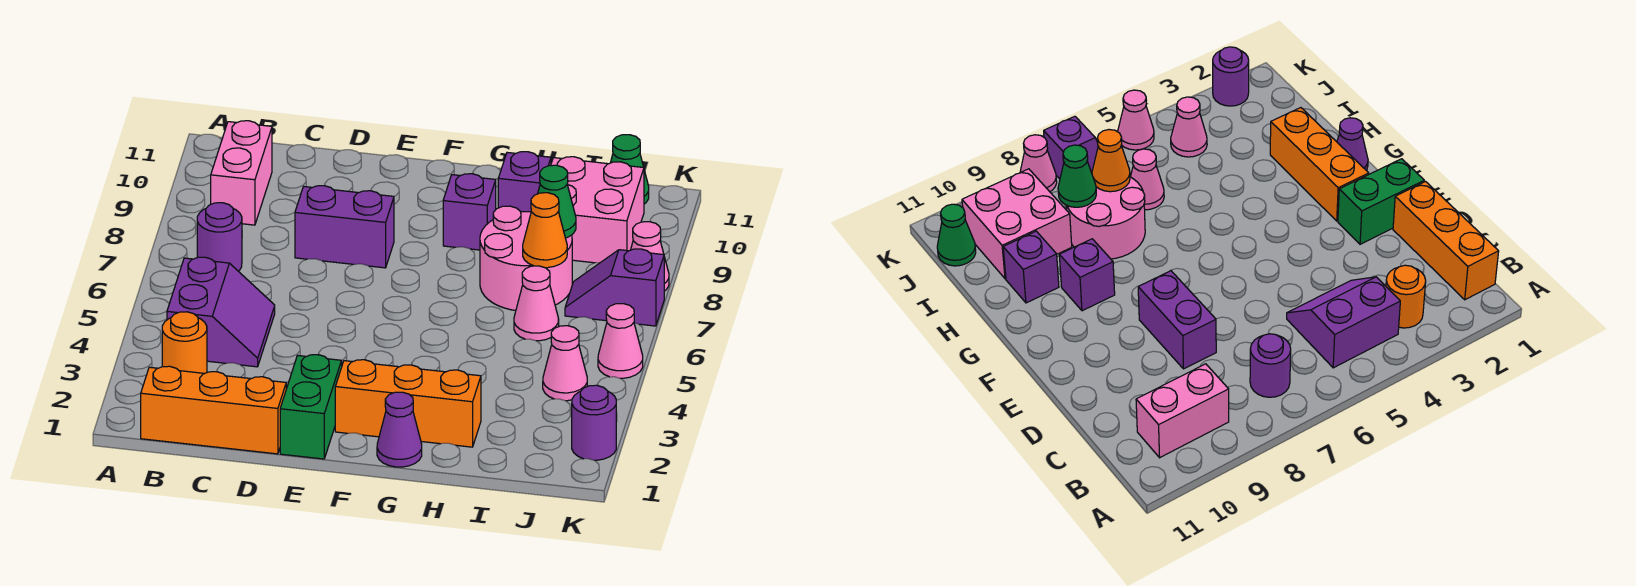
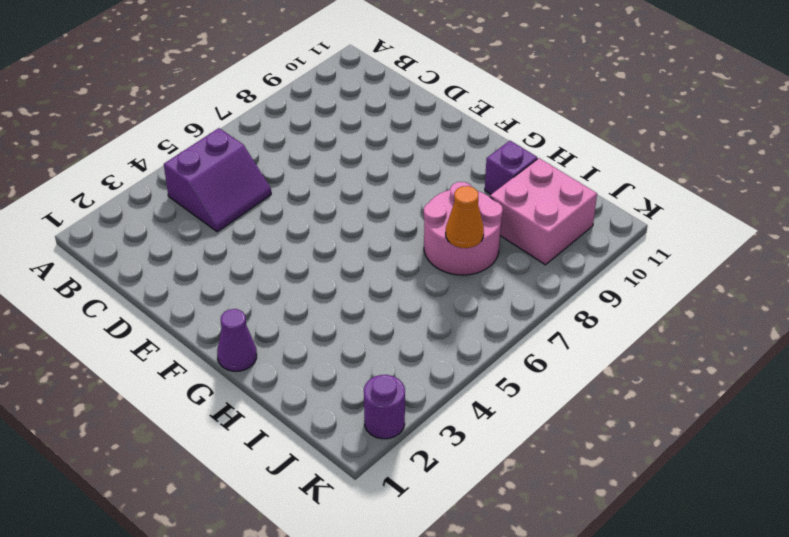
none -> orange 1x3 brick [141,366,286,454]
none -> orange 1x1 round brick [162,312,207,373]
none -> purple 1x1 round brick [197,203,242,271]

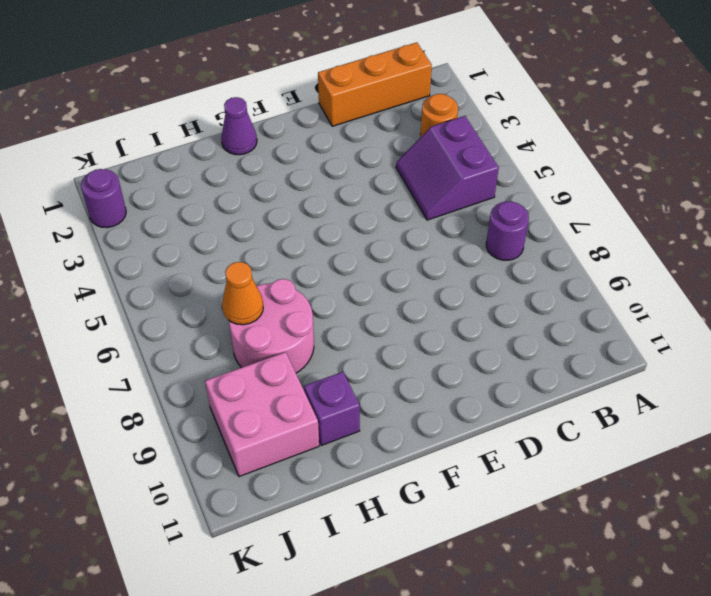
none -> pink 1x2 brick [211,121,272,225]
none -> purple 1x2 brick [295,186,394,268]
none -> green 1x2 brick [280,355,342,459]

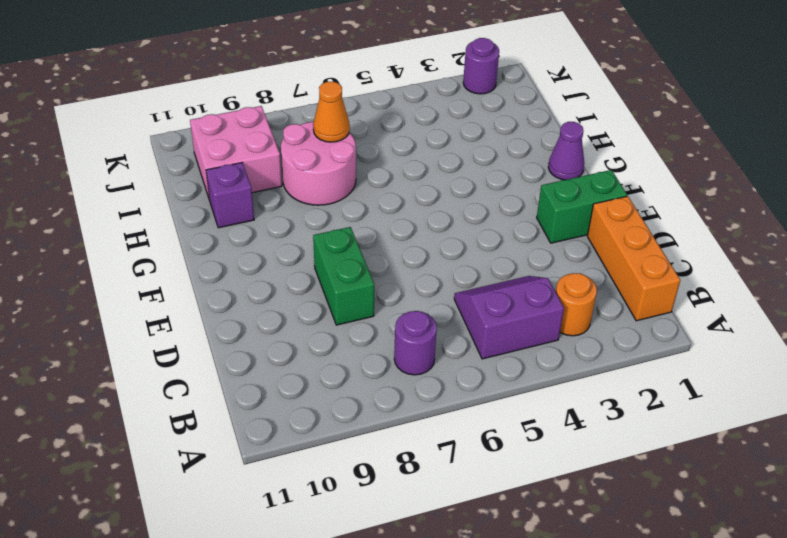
green 1x2 brick [313,227,374,325] -> purple 1x2 brick [295,186,394,268]
none -> pink 1x2 brick [211,121,272,225]
none -> orange 1x3 brick [335,360,481,447]
none -> purple 1x1 brick [443,174,496,250]

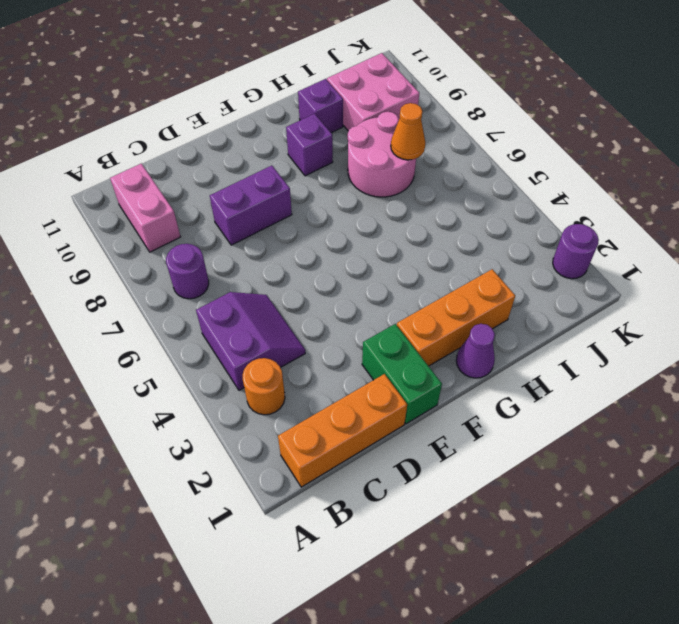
none -> pink 1x1 cone [514,266,559,341]
none -> pink 1x1 cone [543,326,587,401]
none -> purple 1x2 slope [565,249,664,326]

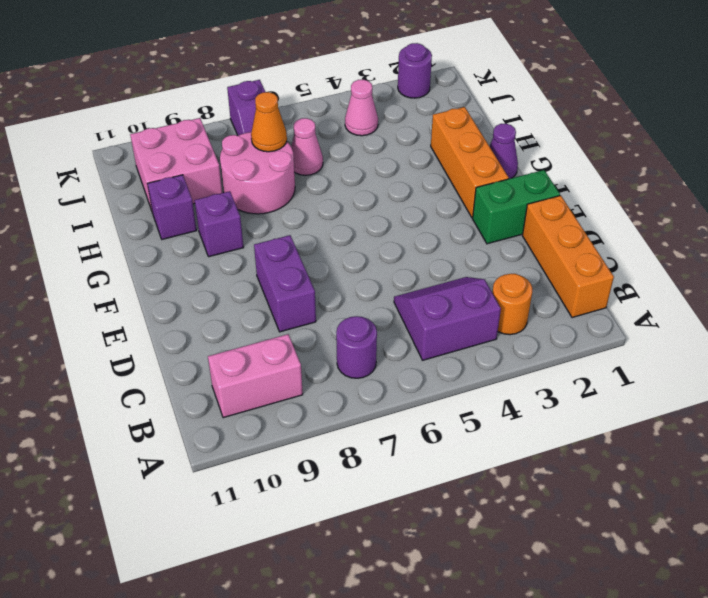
none -> green 1x1 cone [610,135,649,204]
none -> pink 1x1 cone [598,304,643,378]
none -> pink 1x1 cone [631,222,669,291]

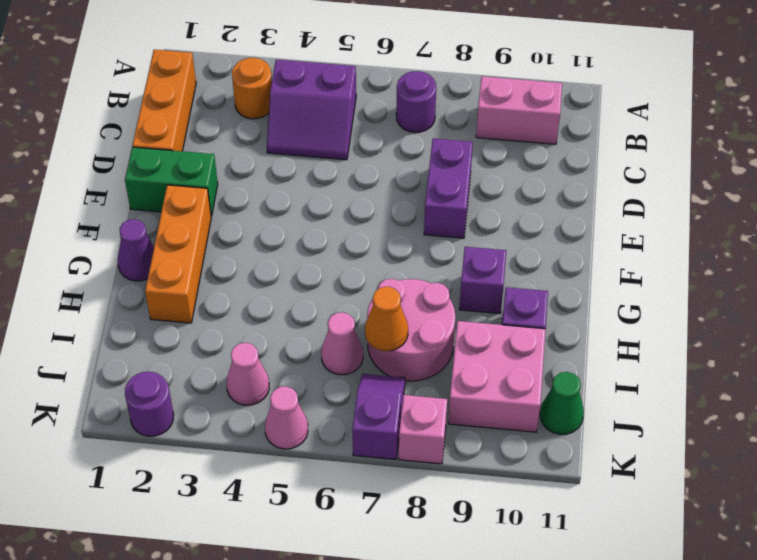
pink 1x1 brick [399,395,447,464] -> pink 1x1 cone [631,222,669,291]
none -> green 1x1 cone [538,165,576,238]

